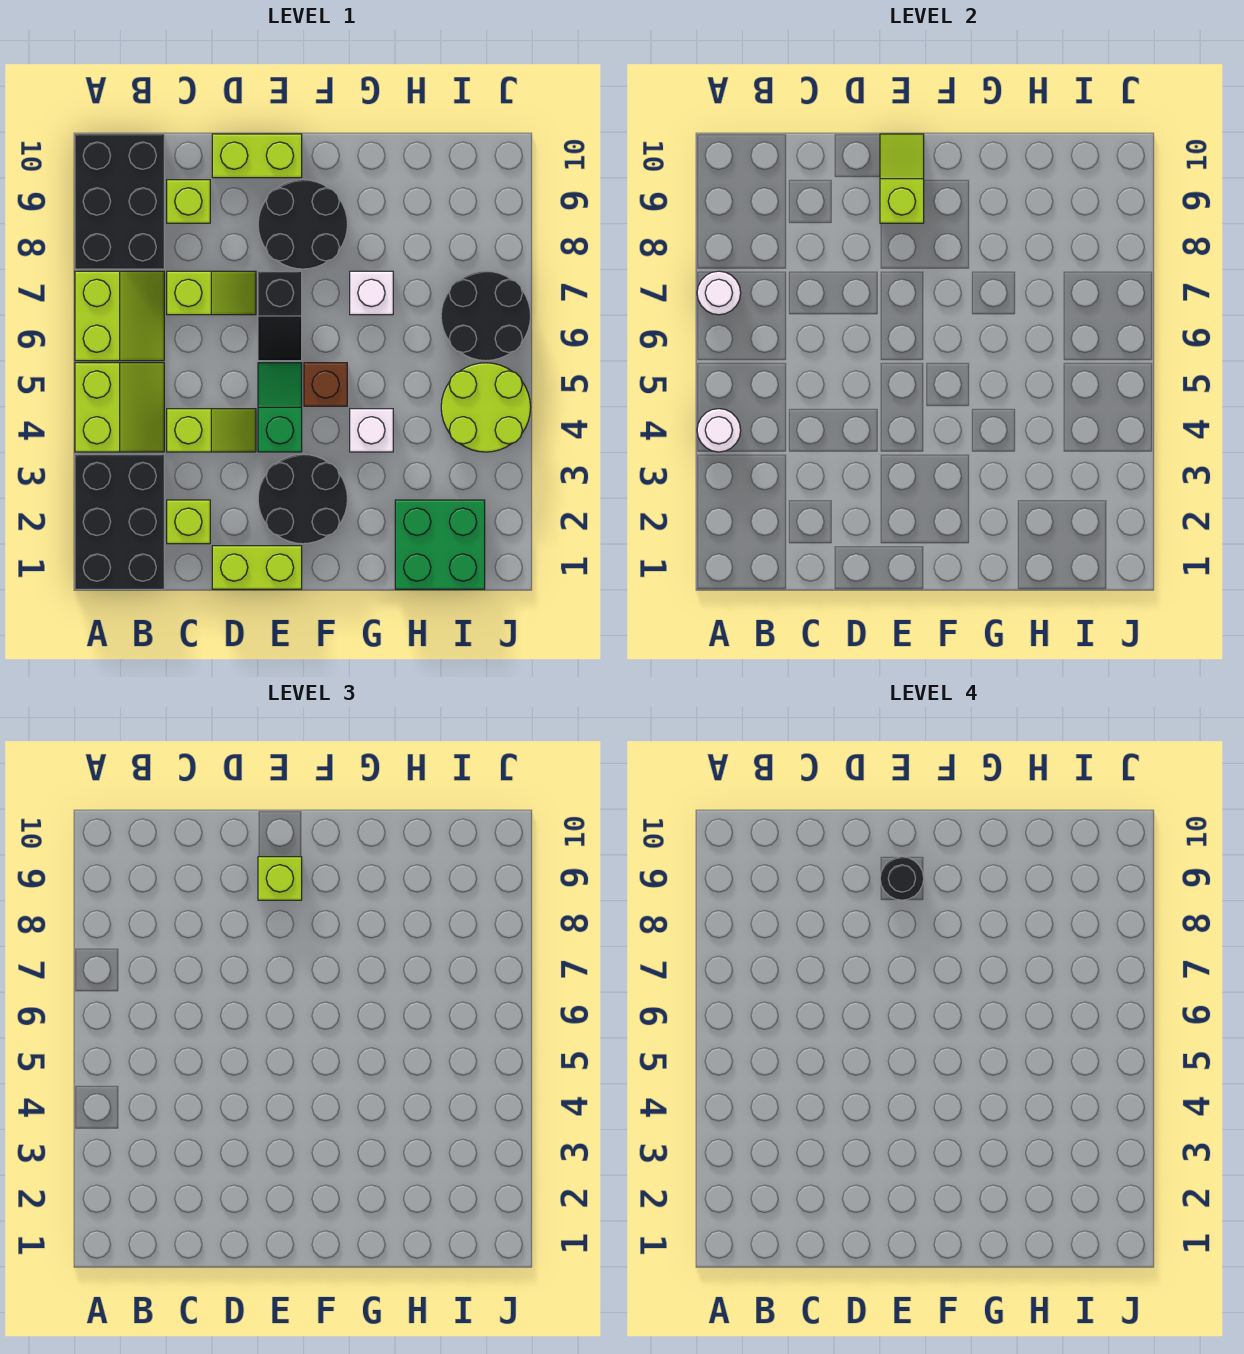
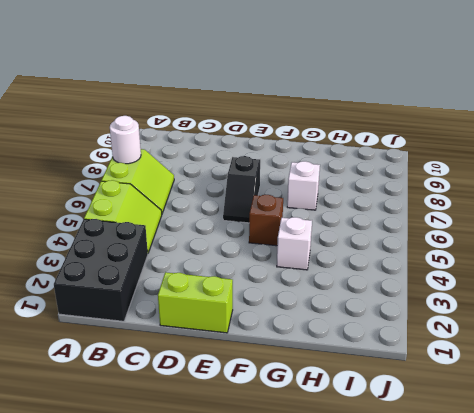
none -> black 2x3 brick [75,134,164,269]
none -> lime 1x1 brick [167,500,210,544]
none -> lime 1x2 slope [167,409,256,452]

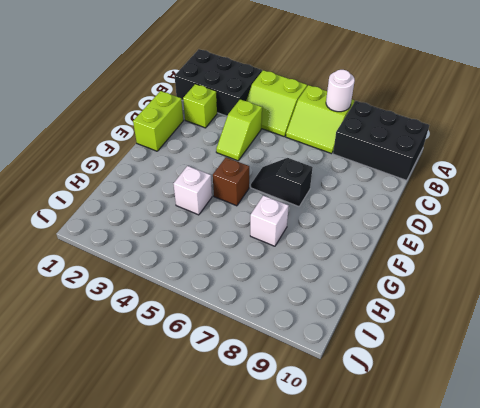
none -> lime 1x2 slope [167,271,256,315]
none -> lime 1x1 brick [167,180,210,223]
none -> lime 1x2 brick [212,134,302,178]

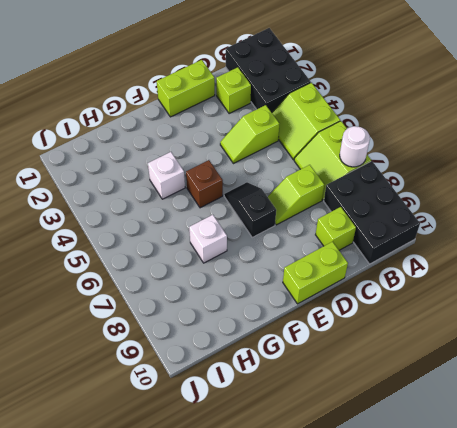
none -> black 2x2 round brick [258,454,347,544]
none -> green 1x2 slope [258,363,302,452]
none -> black 2x2 round brick [258,180,347,269]

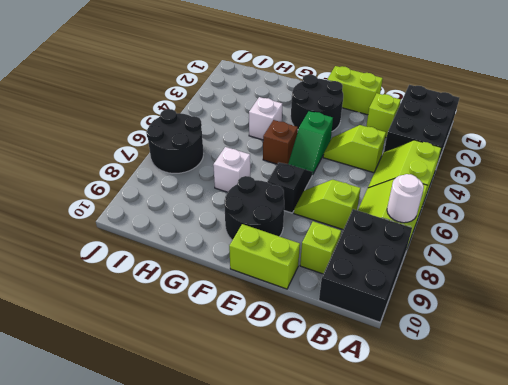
none -> green 2x2 brick [395,500,485,589]
none -> lime 2x2 round brick [441,363,531,452]
none -> white 1x1 round brick [697,409,741,452]

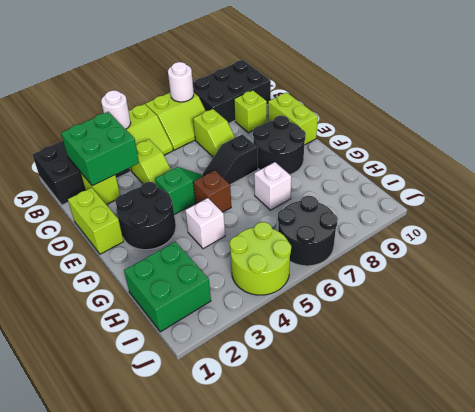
green 2x2 brick [61,112,139,186] -> none
none -> lime 1x2 slope [880,134,924,223]
none -> lime 1x1 brick [258,857,302,900]
none -> black 1x1 round brick [880,857,924,900]

